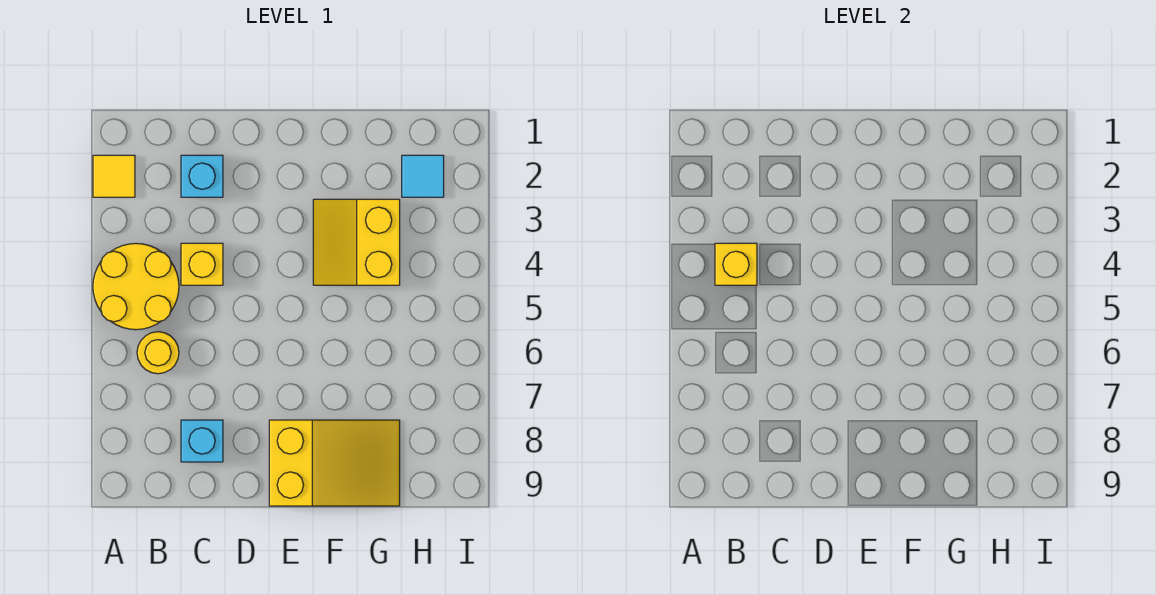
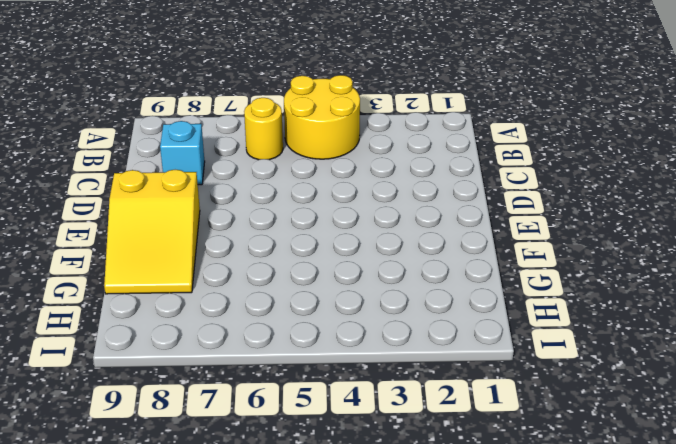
none -> yellow 1x1 tile [93,155,135,197]
none -> cyan 1x1 brick [181,155,223,197]

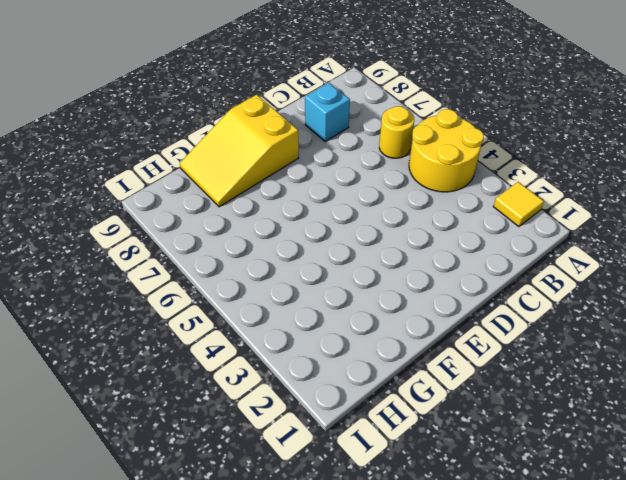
none -> cyan 1x1 brick [181,155,223,197]
none -> yellow 1x1 brick [181,243,223,285]

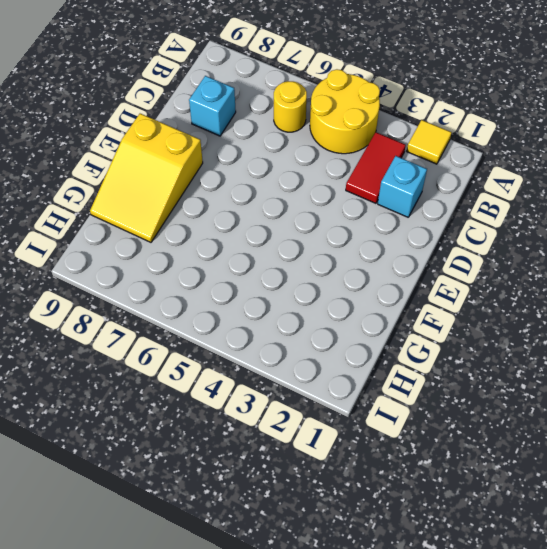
red 1x2 tile [346,132,406,203] -> none
none -> yellow 1x1 brick [181,243,223,285]
none -> yellow 2x2 slope [313,199,400,285]

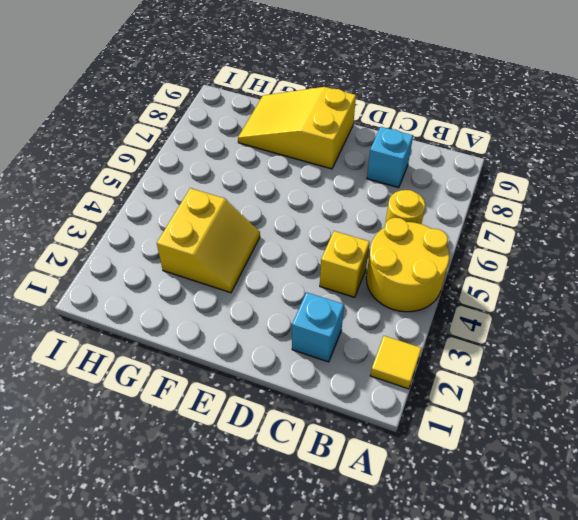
none -> cyan 1x1 tile [402,155,444,197]
none -> yellow 1x1 brick [715,243,757,285]

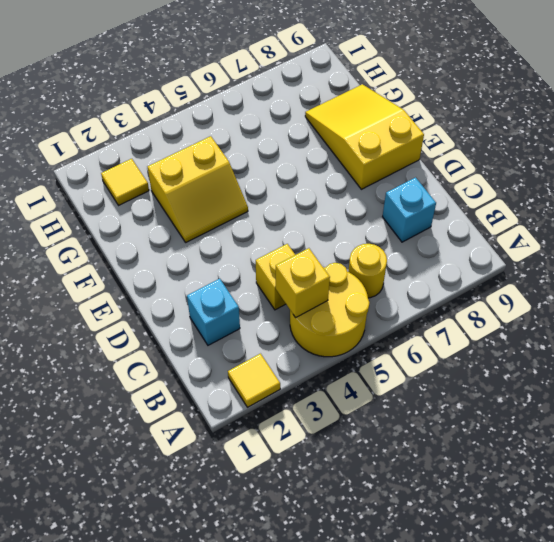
yellow 1x1 tile [101,159,149,205] -> cyan 1x1 tile [402,155,444,197]

